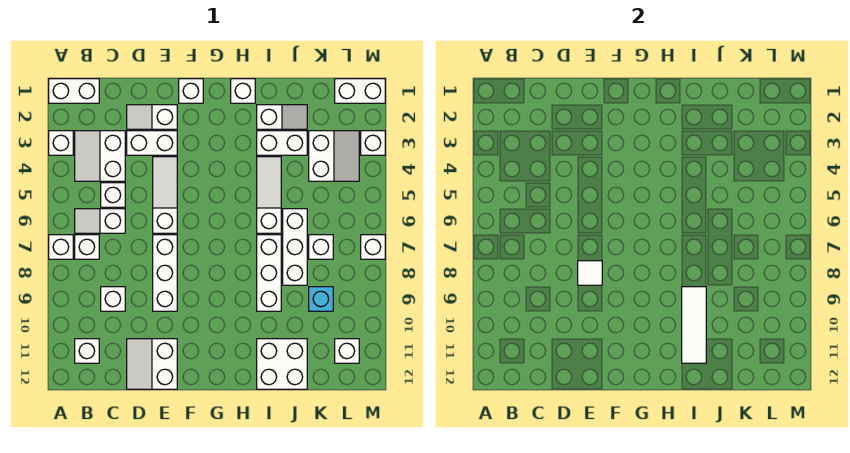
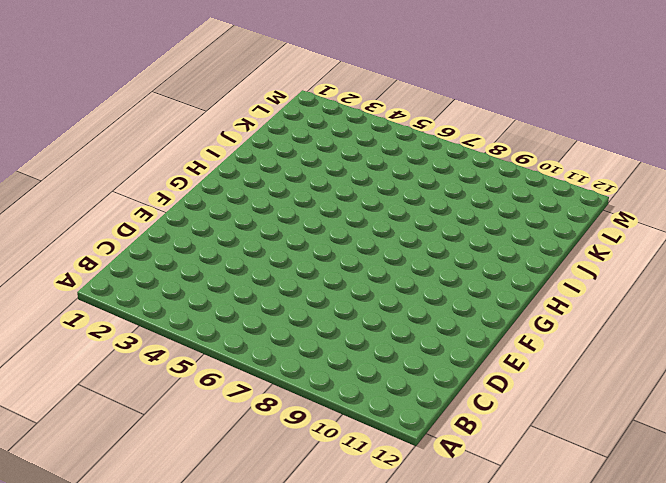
none -> white 1x2 brick [49,79,99,103]
none -> white 1x1 brick [49,131,73,155]
none -> white 1x1 brick [49,235,73,259]
none -> white 2x2 slope [75,131,125,181]

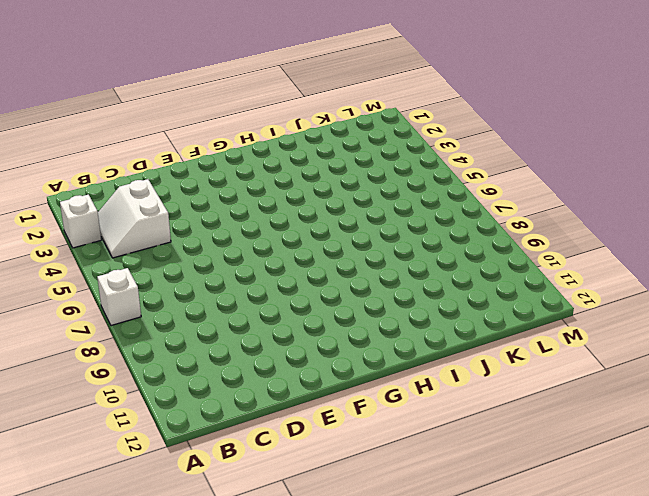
none -> white 1x2 brick [49,79,99,103]
none -> white 1x2 slope [75,209,125,233]
none -> white 1x1 brick [75,235,99,259]
none -> white 1x1 brick [75,339,99,363]

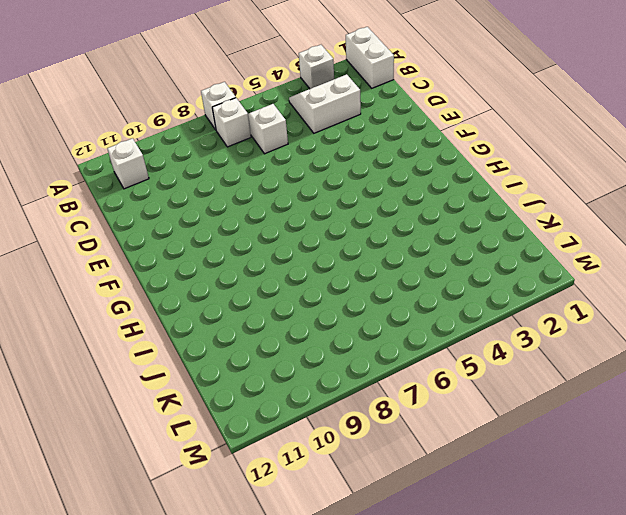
none -> white 1x1 brick [101,183,125,207]
none -> white 1x1 brick [101,287,125,311]
none -> white 1x2 slope [127,105,177,129]
none -> white 1x2 brick [127,131,177,155]

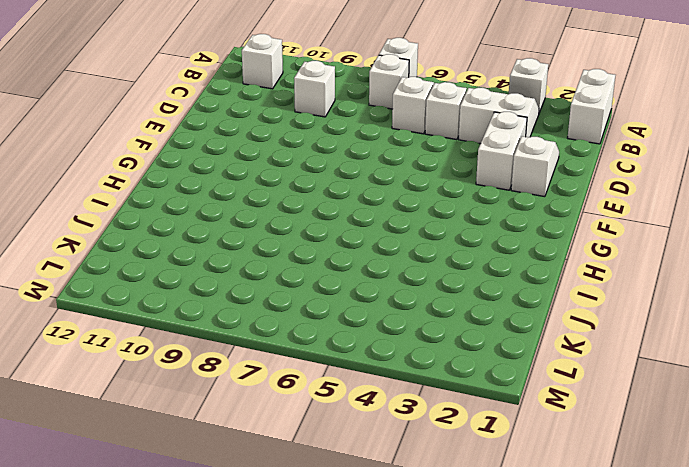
none -> white 2x2 slope [127,339,177,389]
none -> white 1x3 slope [153,157,177,233]
none -> white 1x3 brick [153,235,177,311]
none -> white 1x1 brick [179,79,203,103]

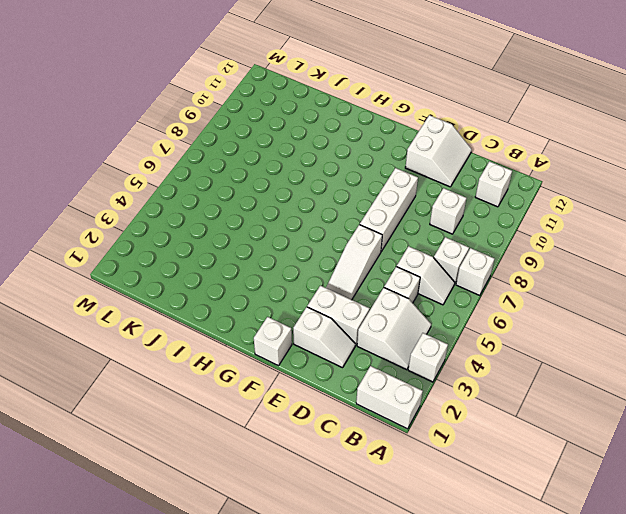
none -> white 1x1 brick [231,79,255,103]
none -> white 1x2 slope [257,105,307,129]
none -> white 1x2 brick [257,131,307,155]
none -> white 1x3 slope [257,157,281,233]

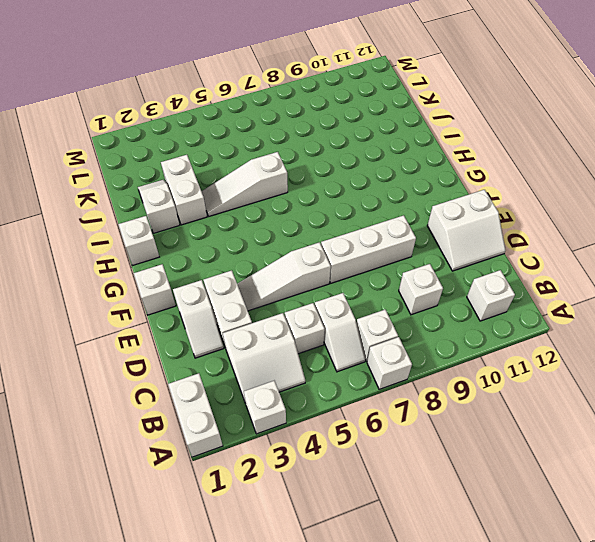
none -> white 1x3 brick [257,235,281,311]
none -> white 2x2 brick [257,339,307,389]
none -> white 1x3 brick [283,209,307,285]
none -> white 2x2 slope [309,131,359,181]

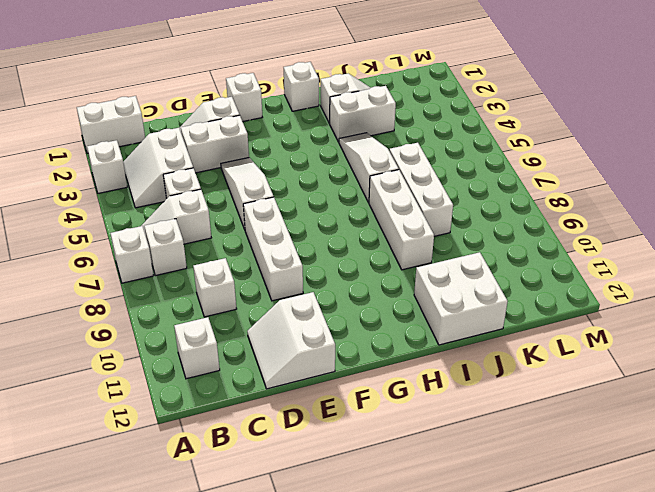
none -> white 2x2 slope [309,131,359,181]
none -> white 1x1 brick [309,235,333,259]
none -> cyan 1x1 brick [309,287,333,311]
none -> white 1x2 brick [335,79,385,103]

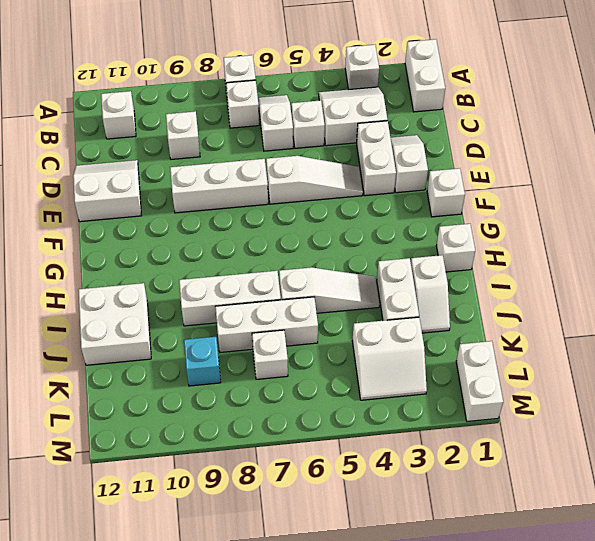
none -> white 1x1 brick [335,339,359,363]
none -> white 1x1 brick [361,131,385,155]
none -> white 1x1 brick [361,235,385,259]
none -> white 1x1 tile [578,261,602,285]

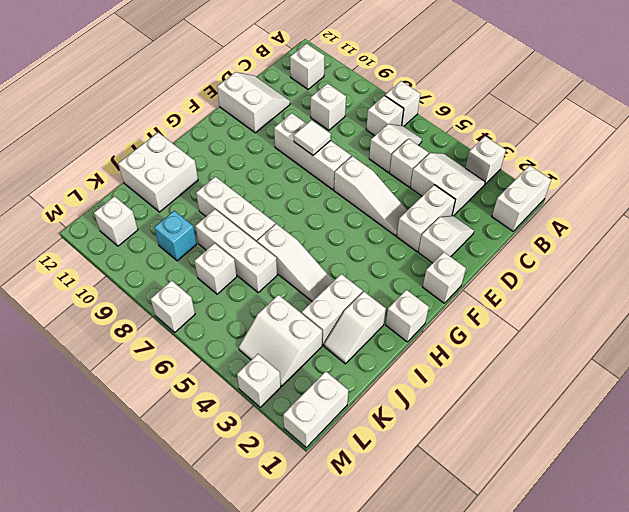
none -> white 1x3 tile [682,287,706,363]

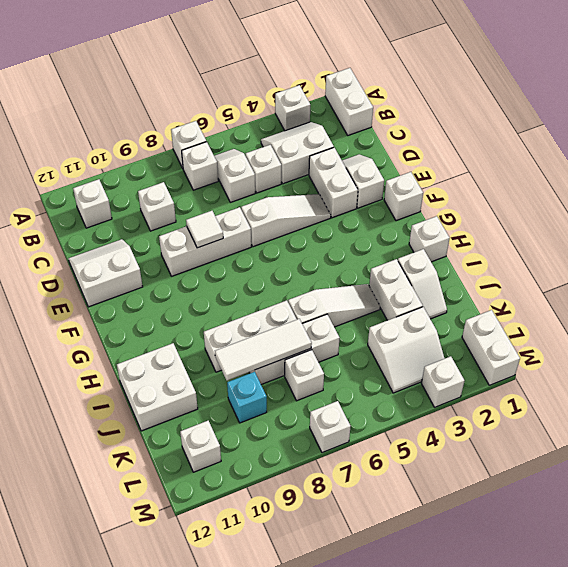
white 1x3 tile [215,319,312,380] -> white 1x3 tile moved to [682,287,706,363]

